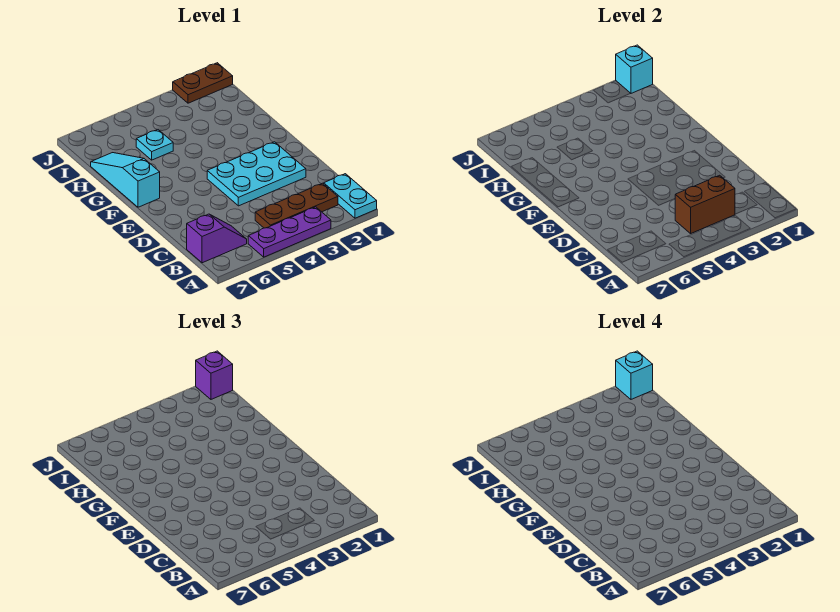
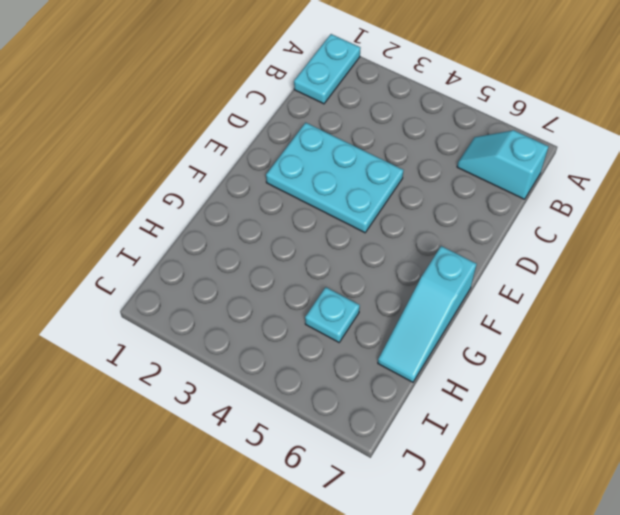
cyan 1x2 slope [457,130,549,199] -> purple 1x2 slope [187,214,247,263]
none -> purple 1x3 plate [248,207,331,257]
none -> brown 1x3 plate [255,183,338,228]
none -> brown 1x2 plate [173,63,233,103]

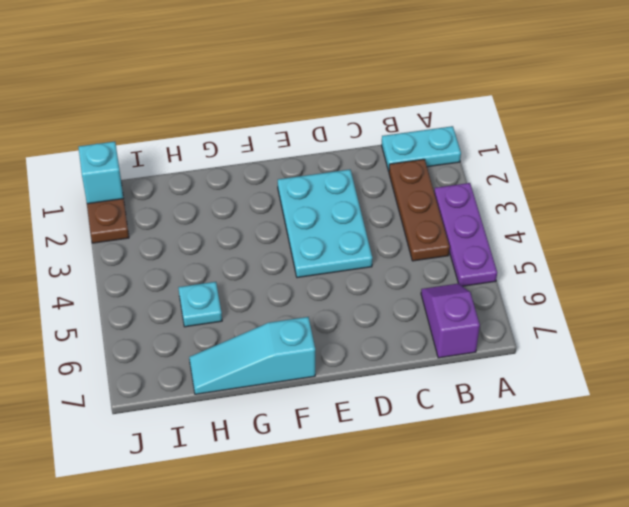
none -> brown 1x2 brick [675,175,735,233]
none -> purple 1x1 brick [196,351,233,399]
none -> cyan 1x1 brick [616,351,653,399]

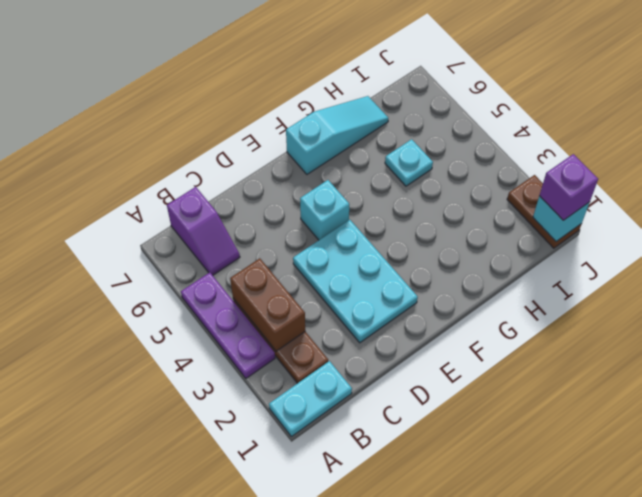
cyan 1x1 brick [300,180,349,240] -> cyan 1x1 brick moved to [616,351,653,399]

